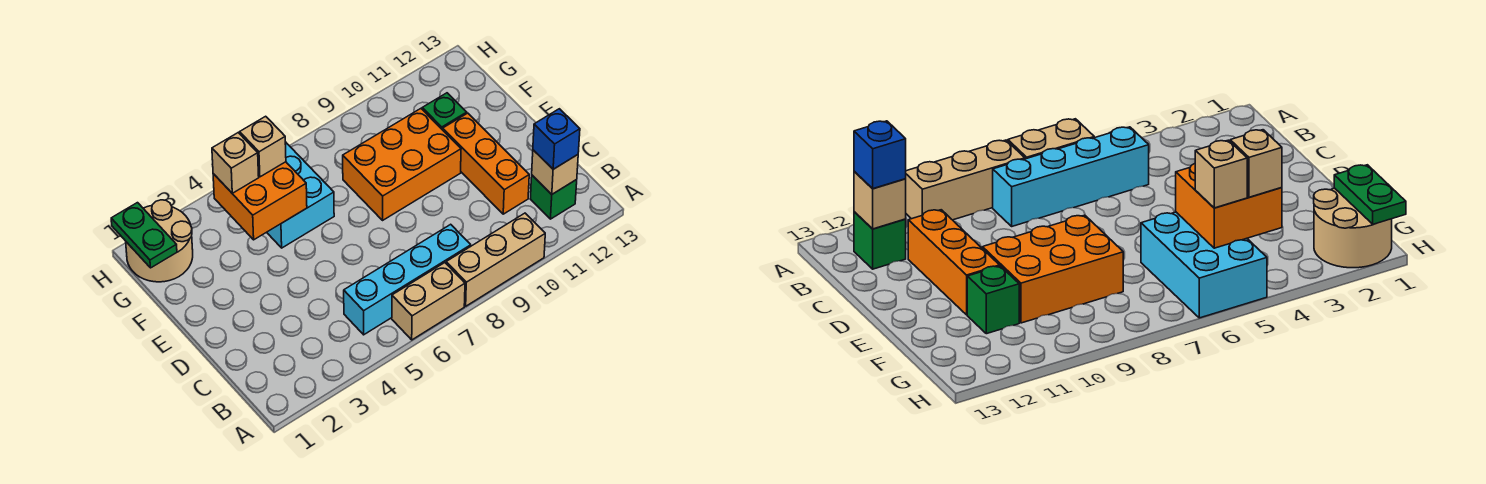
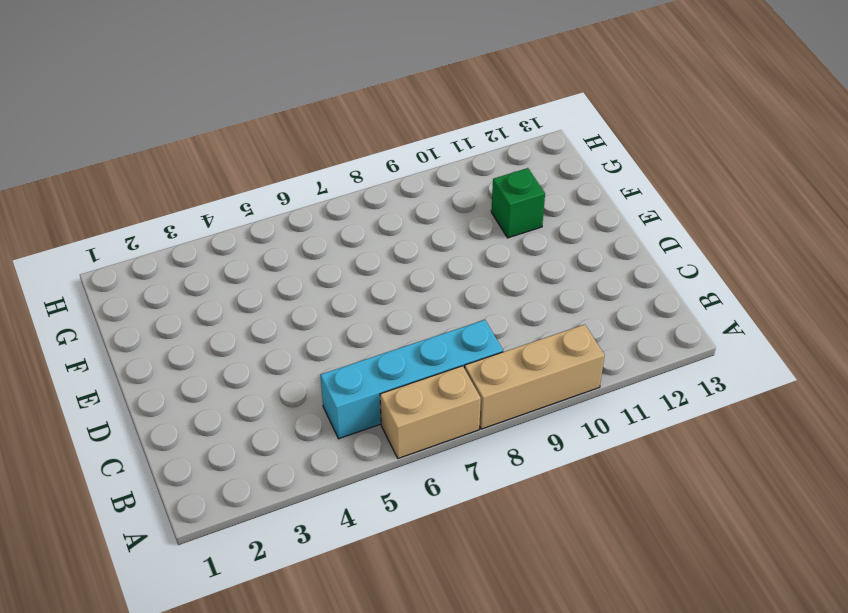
none -> green 1x1 brick [530,175,577,219]
none -> orange 1x3 brick [443,113,529,214]
none -> orange 2x3 brick [343,109,461,220]

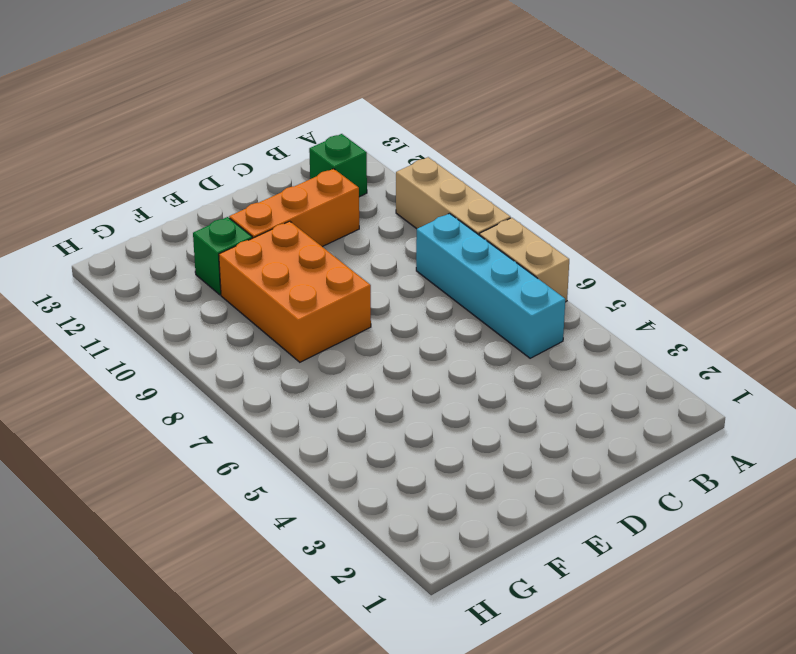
none -> cyan 2x3 brick [267,142,334,248]
none -> tan 2x2 round brick [126,200,193,282]
none -> tan 1x1 brick [532,150,578,194]

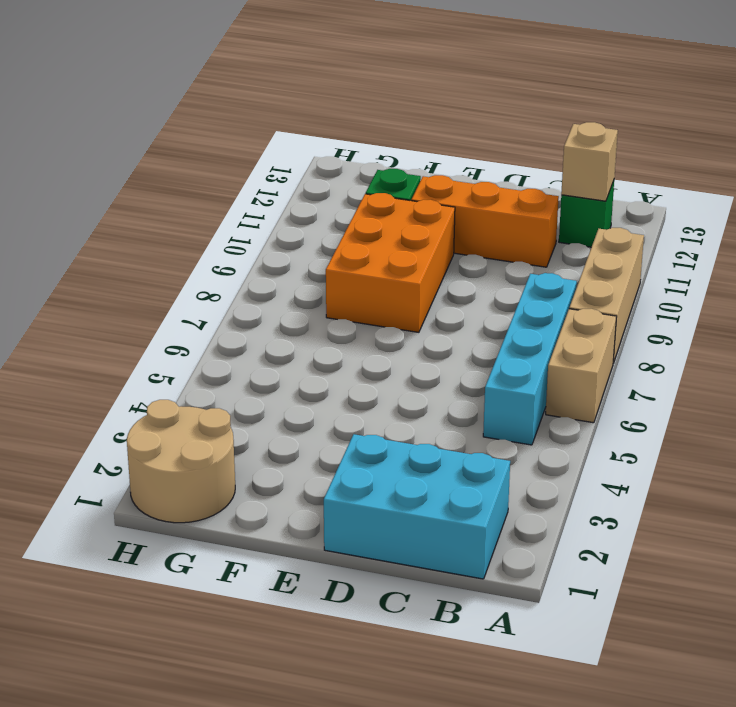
cyan 2x3 brick [324,434,510,579] -> cyan 2x3 brick moved to [267,142,334,248]
none -> orange 2x2 brick [213,162,307,240]
none -> green 1x2 plate [111,203,177,268]
none -> blue 1x1 brick [533,109,580,169]

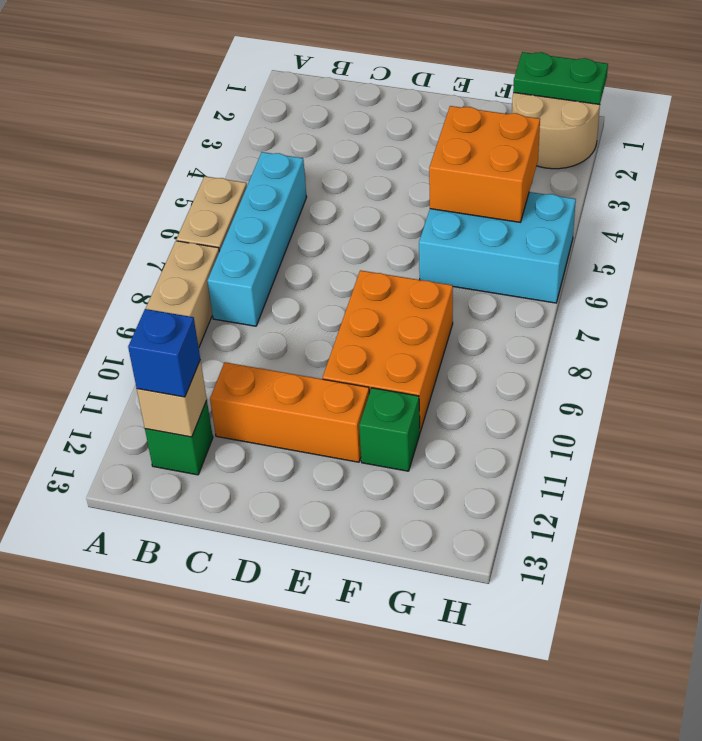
none -> tan 1x1 brick [212,133,259,193]
none -> tan 1x1 brick [240,116,286,177]

